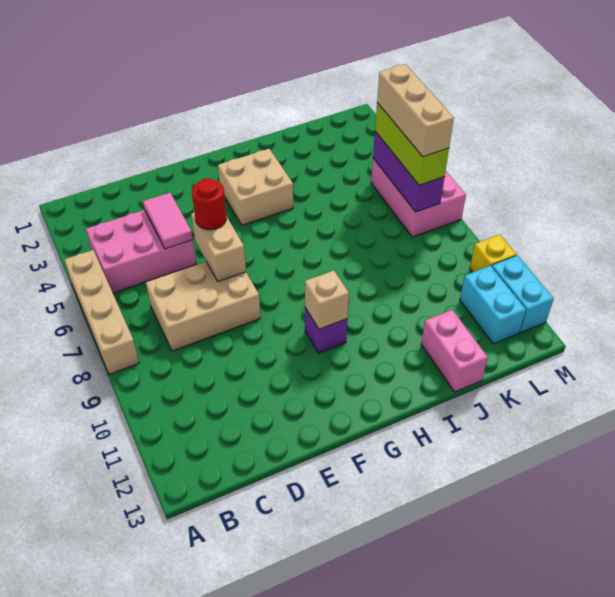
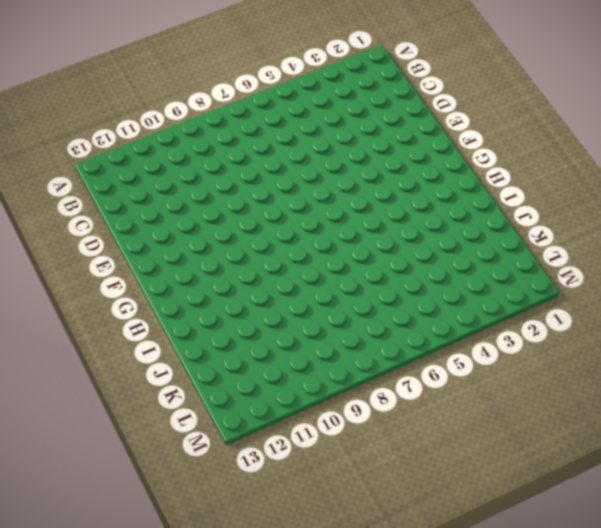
none -> tan 1x4 brick [65,250,139,374]
none -> pink 2x3 brick [86,210,196,293]
none -> tan 2x3 brick [146,261,261,351]

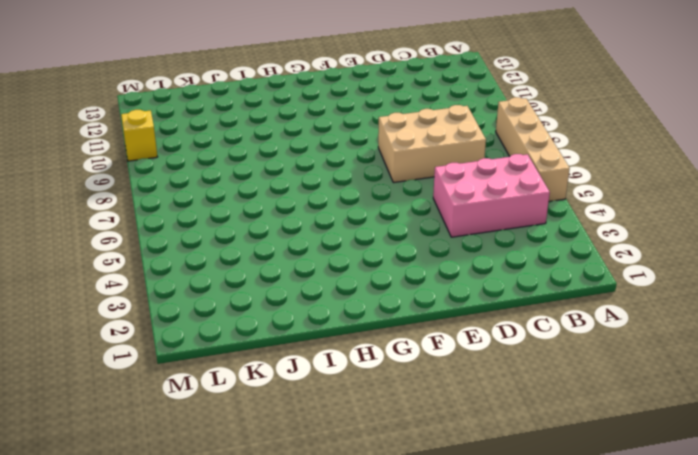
none -> tan 2x2 brick [218,149,293,225]
none -> purple 1x1 brick [305,308,348,353]
none -> pink 1x2 brick [421,310,488,392]

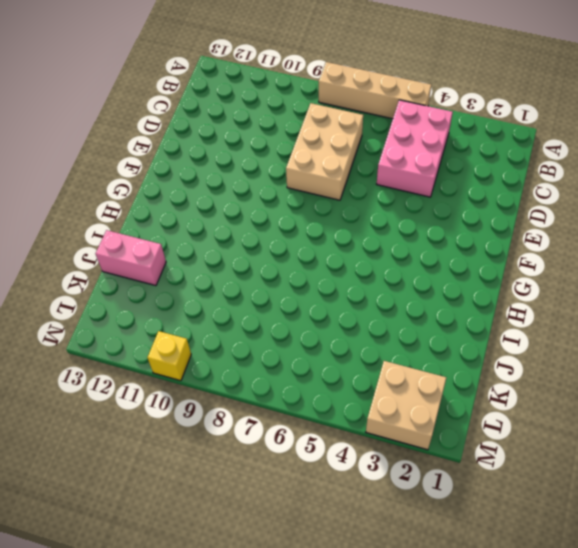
tan 2x2 brick [366,361,446,450] -> tan 2x2 brick moved to [218,149,293,225]
none -> purple 1x1 brick [305,308,348,353]
none -> pink 2x3 brick [371,158,466,237]
none -> cyan 1x2 brick [460,266,526,344]

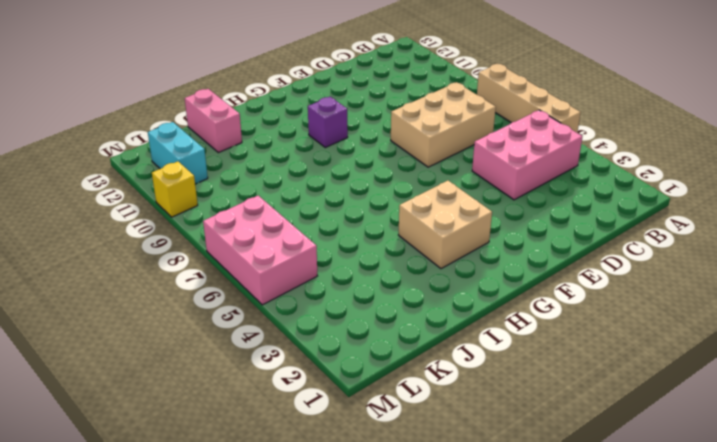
none -> cyan 1x2 brick [492,255,554,333]
none -> pink 1x2 tile [143,193,193,249]
none -> tan 1x2 brick [191,213,246,281]

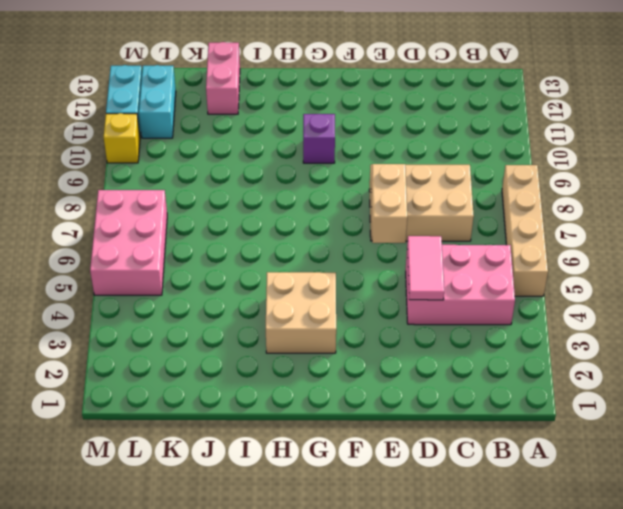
none -> tan 1x1 brick [305,271,349,329]
none -> purple 1x3 brick [373,131,445,212]
none -> red 1x1 round brick [192,178,226,230]

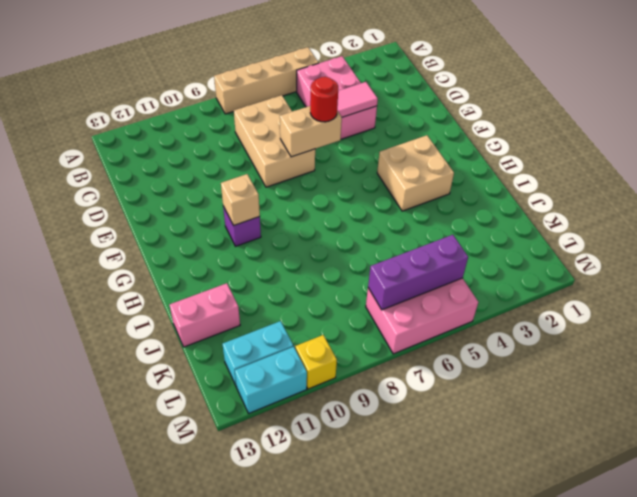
none -> lime 1x3 brick [375,103,449,185]
none -> tan 1x3 brick [377,64,454,157]

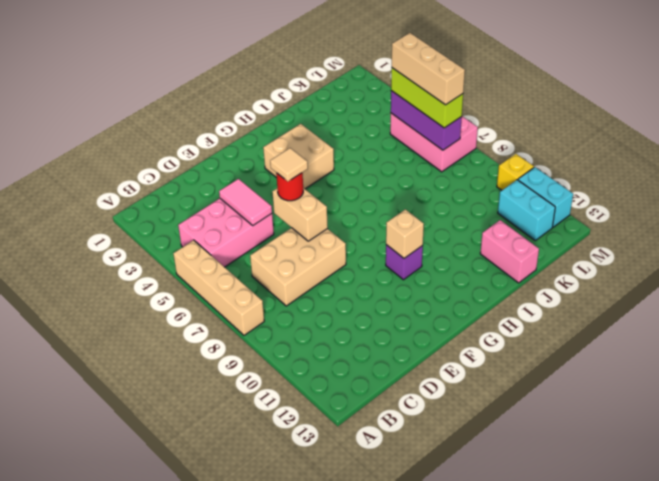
tan 1x1 tile [270,148,308,181] -> none

